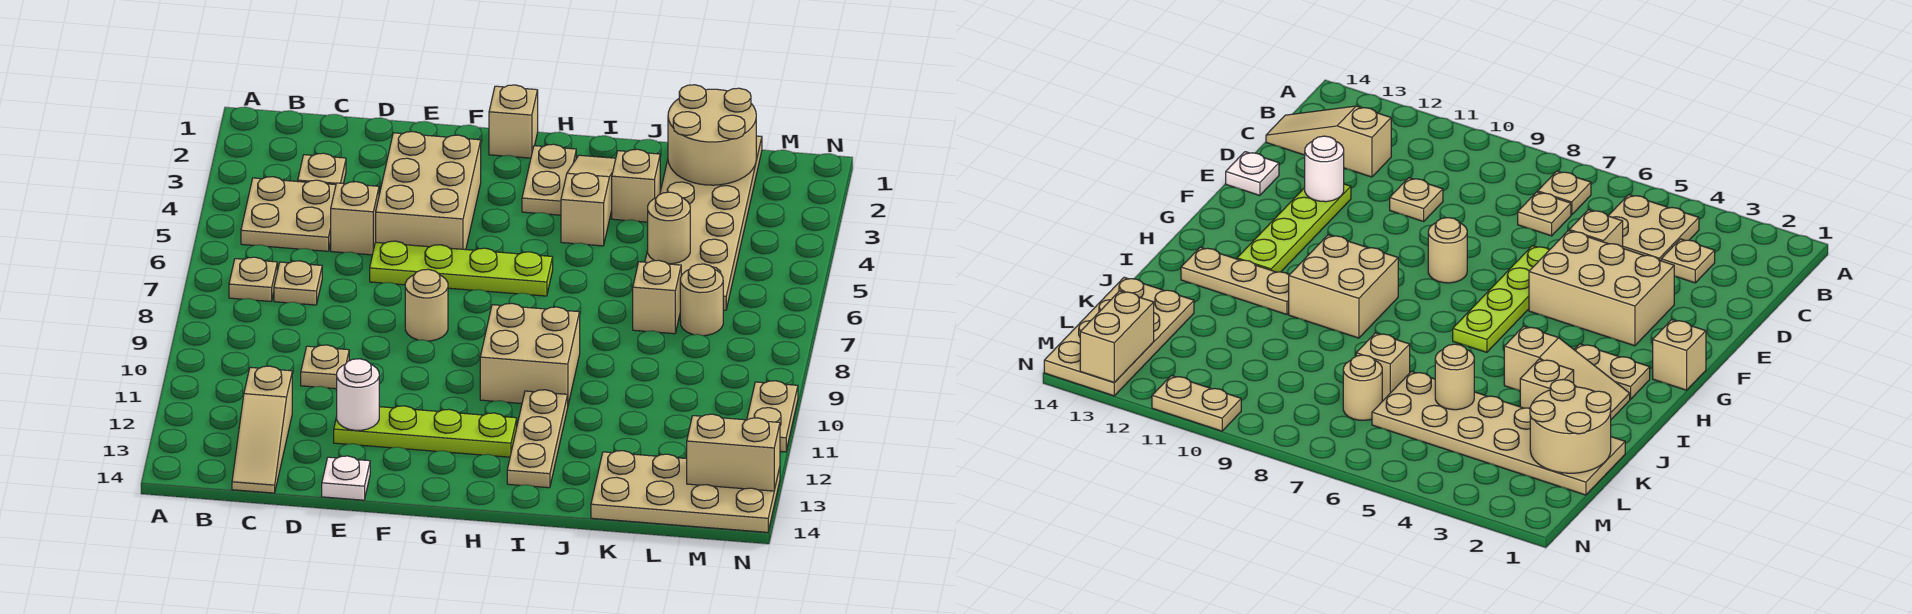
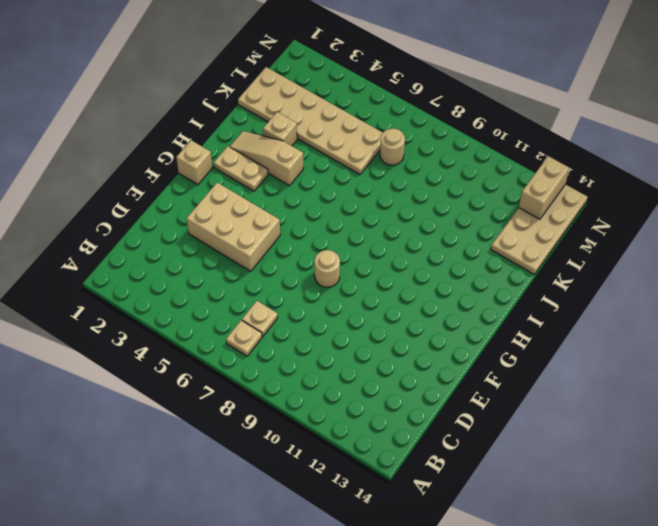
none -> tan 2x2 plate [241,177,336,251]
none -> tan 1x1 plate [298,153,346,185]
none -> tan 1x3 slope [232,366,292,493]

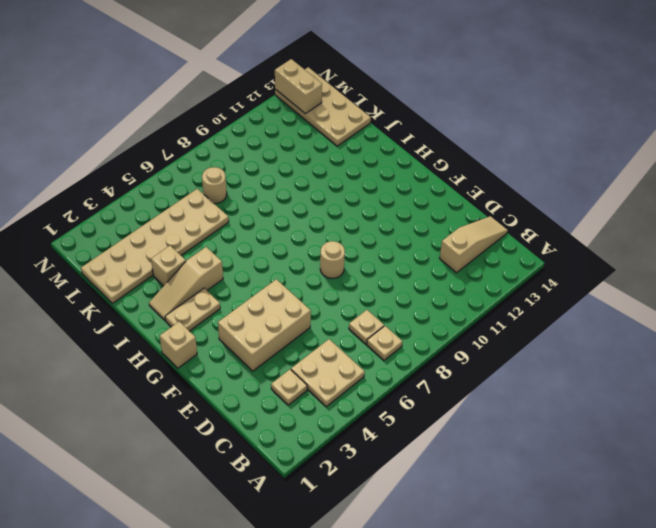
none -> tan 1x1 brick [331,182,379,255]
none -> tan 1x1 plate [301,345,349,389]
none -> lime 1x4 plate [370,241,553,296]

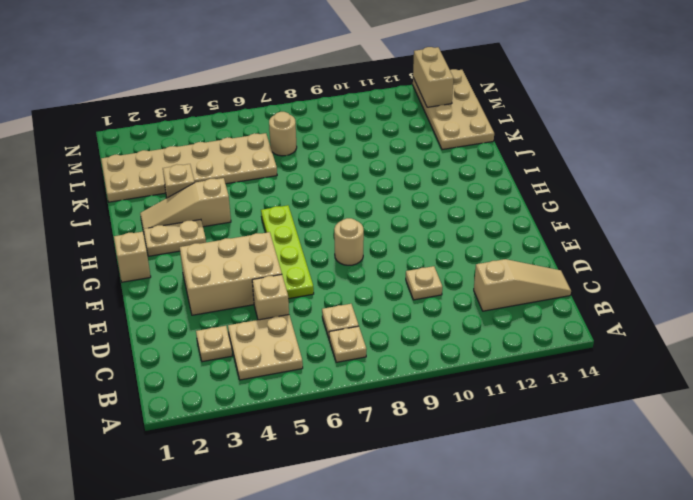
none -> lime 1x4 plate [334,406,517,457]
none -> white 1x1 plate [322,456,370,500]
none -> tan 2x2 brick [480,303,580,404]

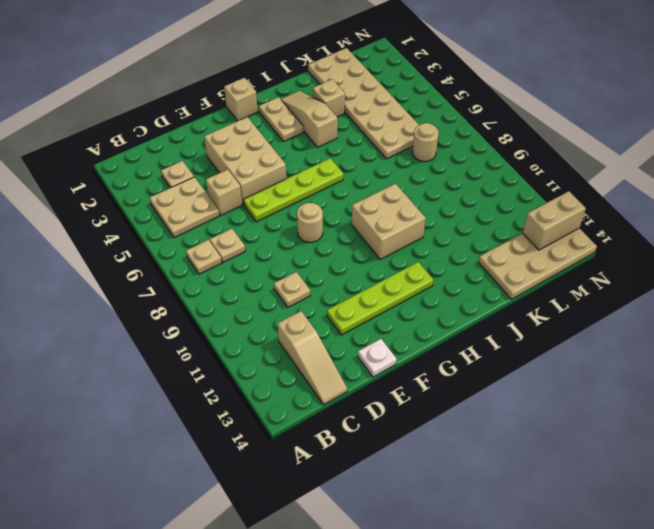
none -> tan 1x3 plate [507,390,568,488]
none -> tan 1x1 brick [633,260,681,334]
none -> tan 1x2 plate [747,381,798,452]

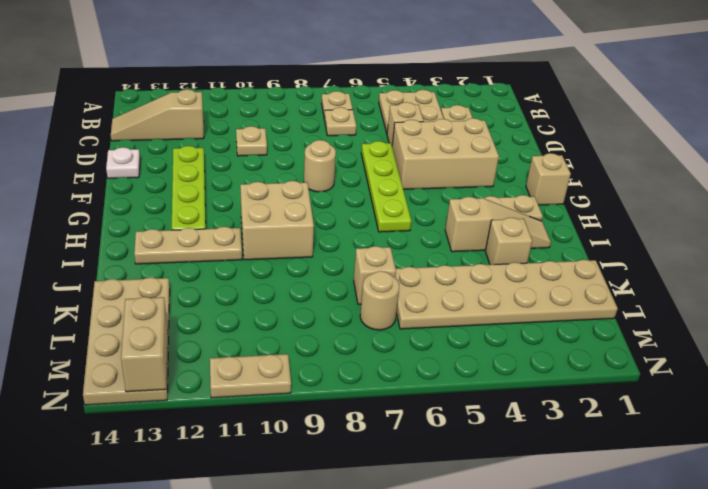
none -> white 1x1 round brick [337,359,379,430]
none -> tan 2x2 round brick [668,85,756,185]
none -> tan 1x1 round brick [648,192,690,264]

